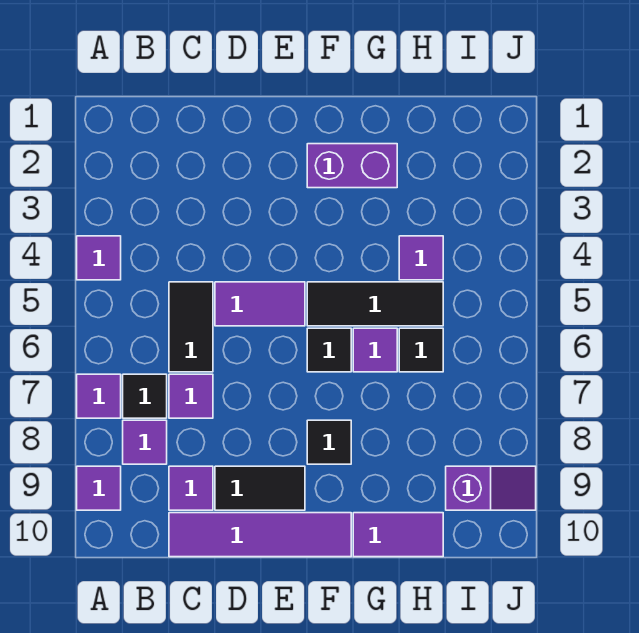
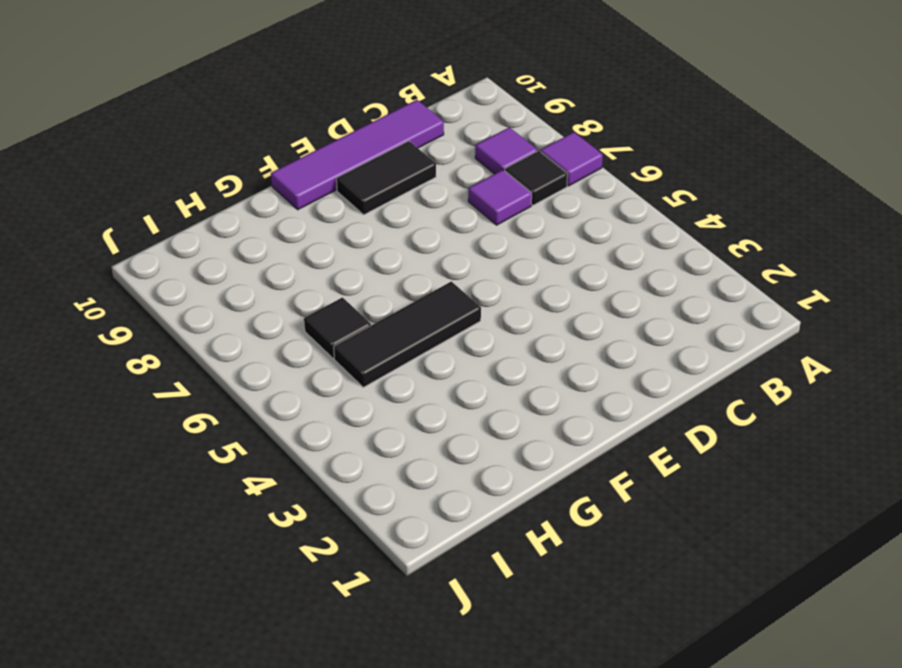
none -> purple 1x1 tile [77,236,121,280]
none -> purple 1x1 tile [77,466,121,510]
none -> black 1x2 tile [169,282,213,372]

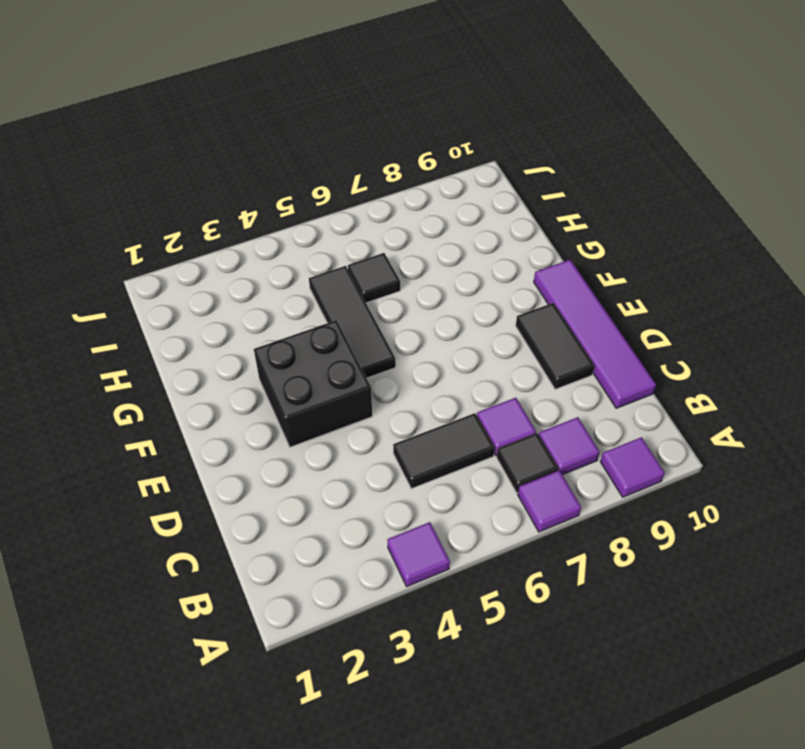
black 2x2 brick [254,320,372,447] -> none
none -> purple 1x1 tile [169,466,213,510]
none -> purple 1x2 tile [215,282,305,326]
none -> purple 1x2 brick [307,144,397,188]

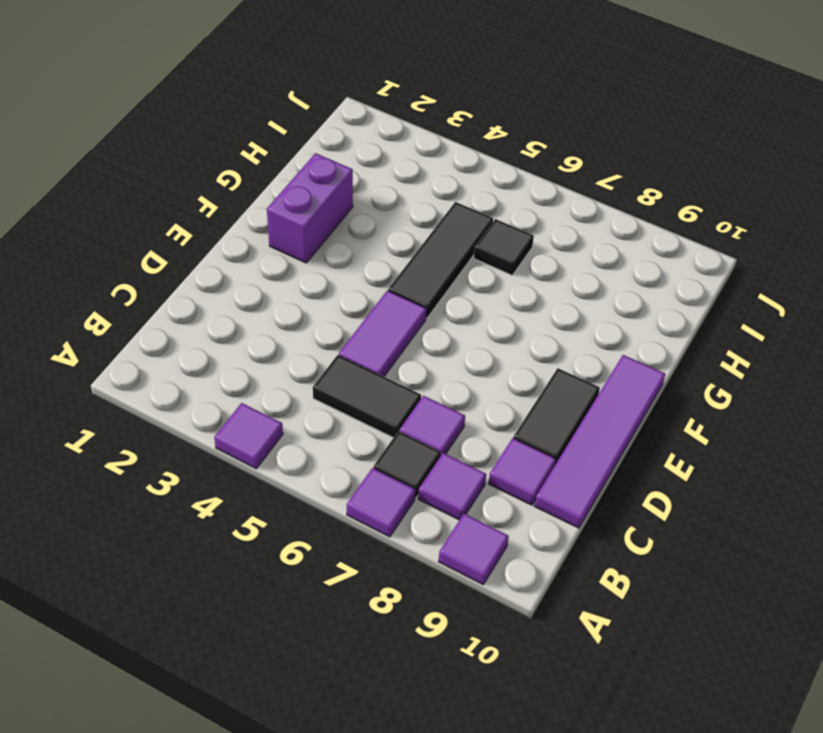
none -> black 1x1 tile [307,328,351,372]
none -> black 1x1 tile [307,420,351,464]
none -> purple 1x1 tile [353,328,397,372]

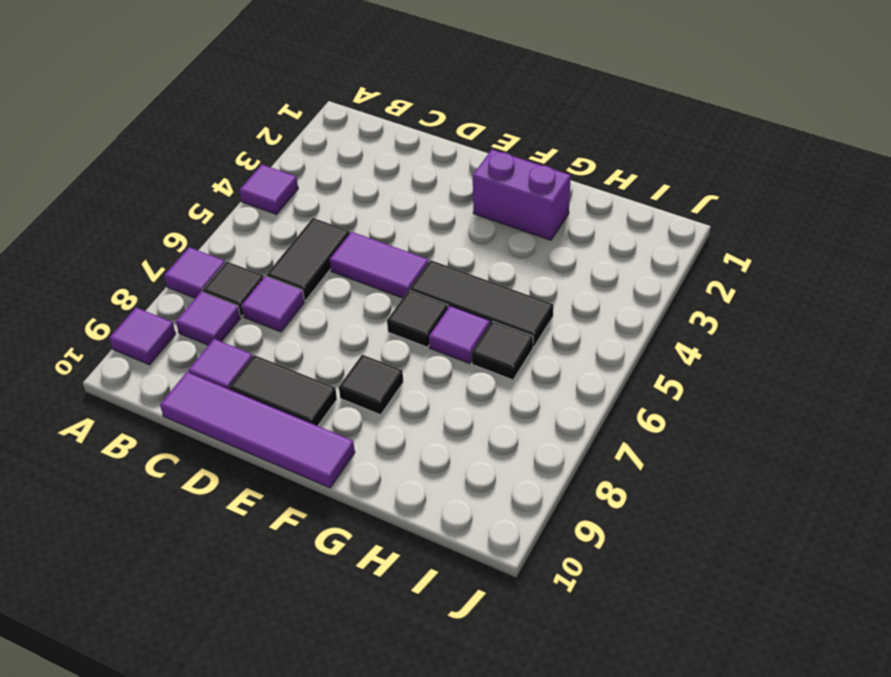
none -> purple 1x2 tile [353,513,443,557]
none -> purple 1x1 tile [399,236,443,280]
none -> purple 1x2 slope [446,466,536,510]

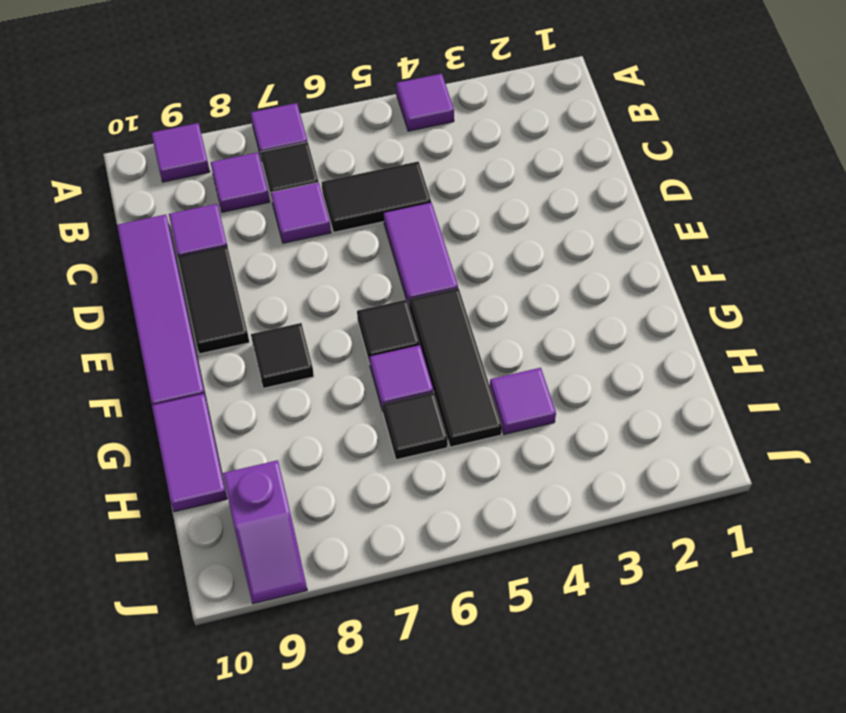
none -> purple 1x2 brick [307,144,397,188]

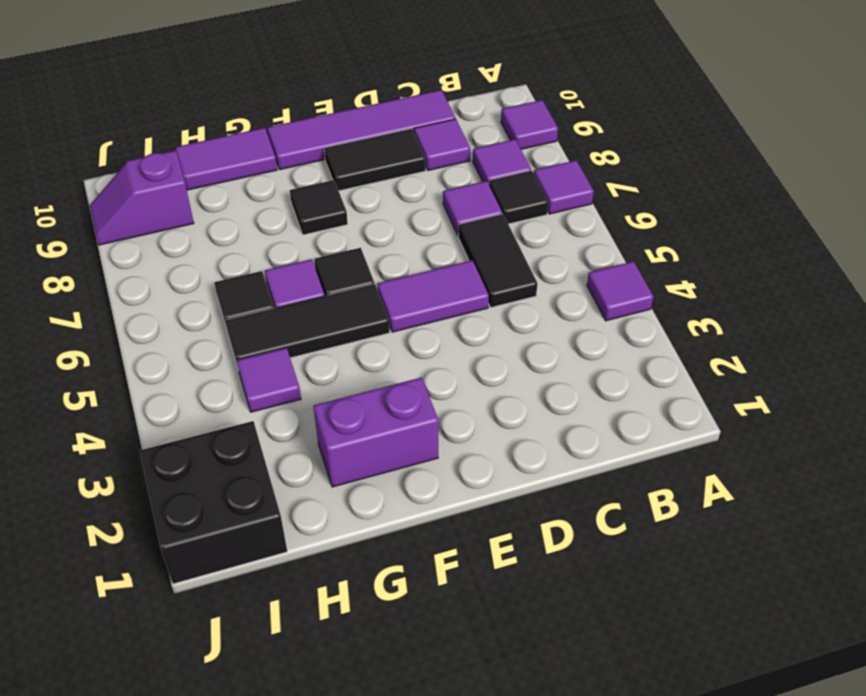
black 2x2 brick [140,421,287,584] -> none

